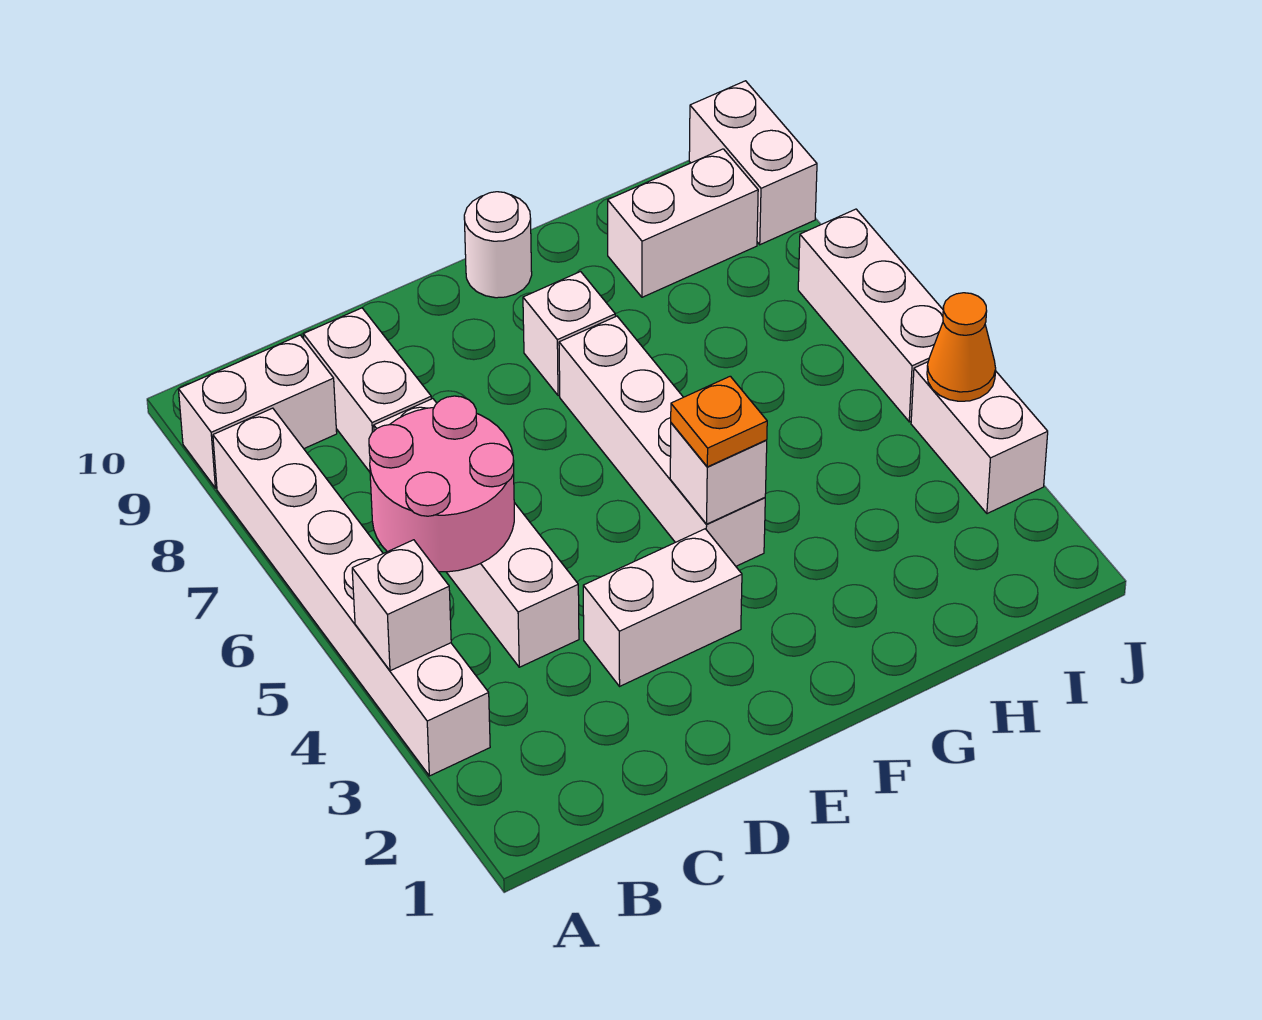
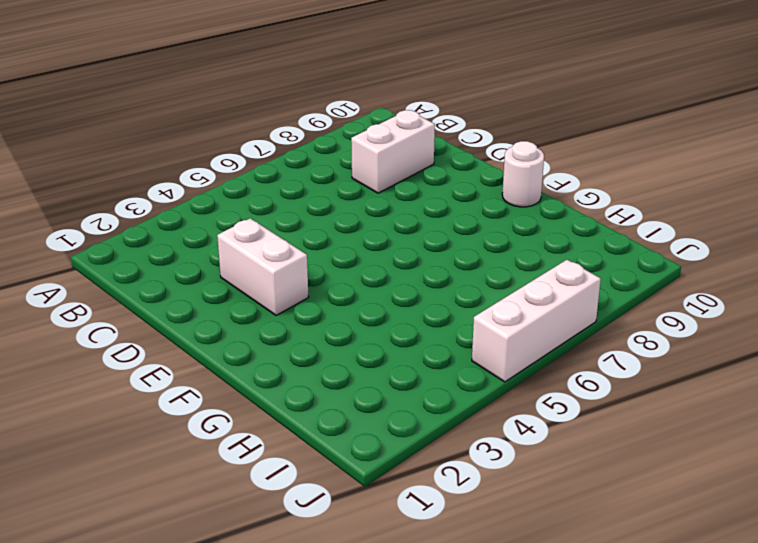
none -> white 1x6 brick [213,408,490,776]
none -> white 1x2 brick [178,335,337,488]
none -> white 1x4 brick [374,399,579,667]

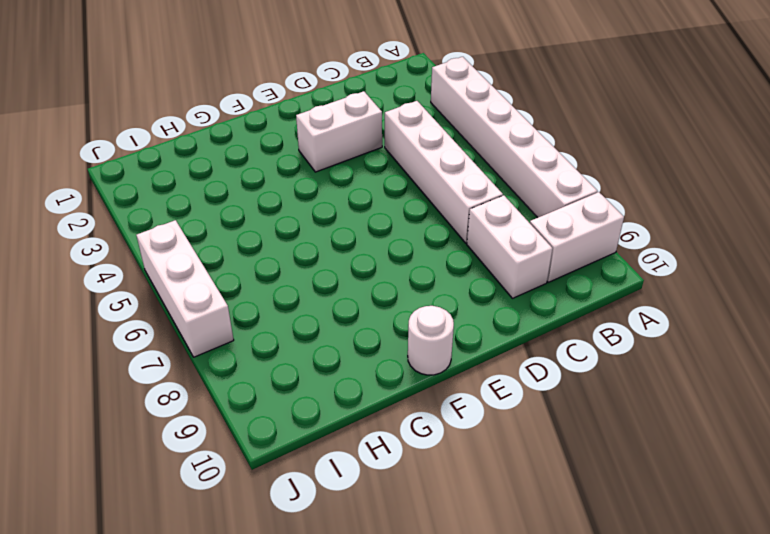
none -> white 1x4 brick [559,316,765,566]
none -> white 1x1 brick [523,272,615,396]
none -> white 1x2 brick [608,149,758,297]

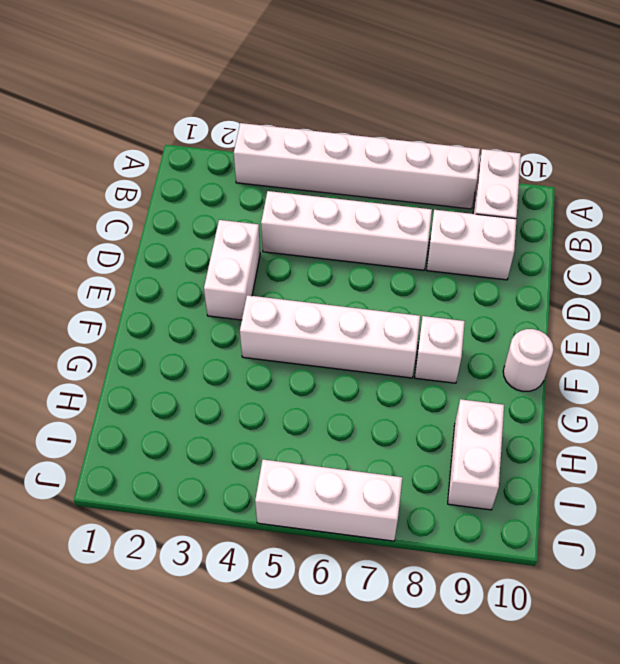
none -> white 1x2 brick [911,362,1048,514]
none -> white 1x2 brick [689,81,817,245]
none -> white 1x1 brick [352,540,451,671]

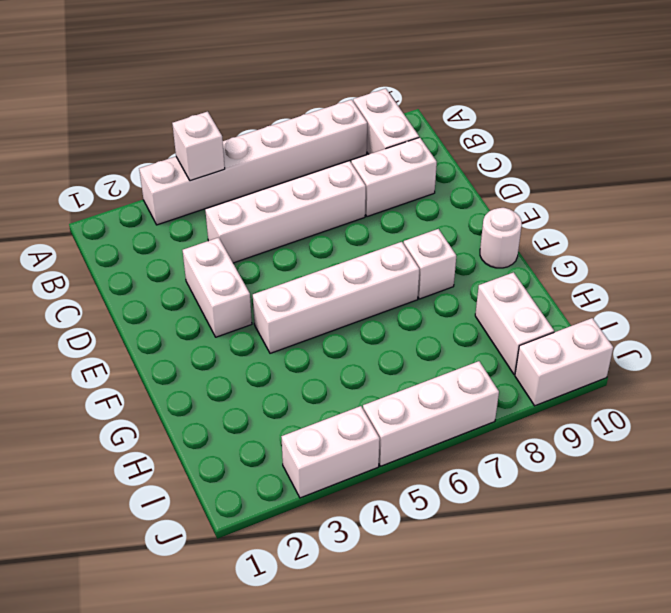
none -> pink 2x2 round brick [369,396,514,572]
none -> white 1x1 brick [670,423,767,524]
none -> orange 1x1 cone [927,293,996,401]

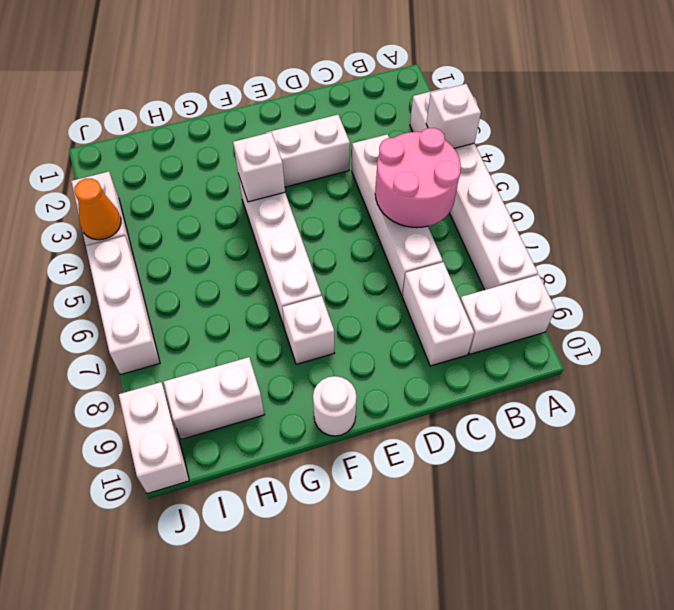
none -> orange 1x1 plate [671,376,767,467]

